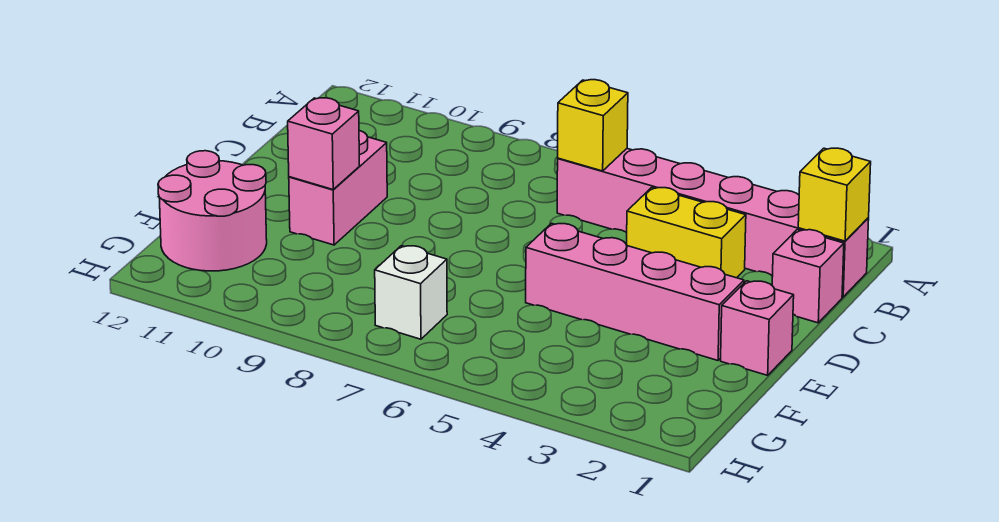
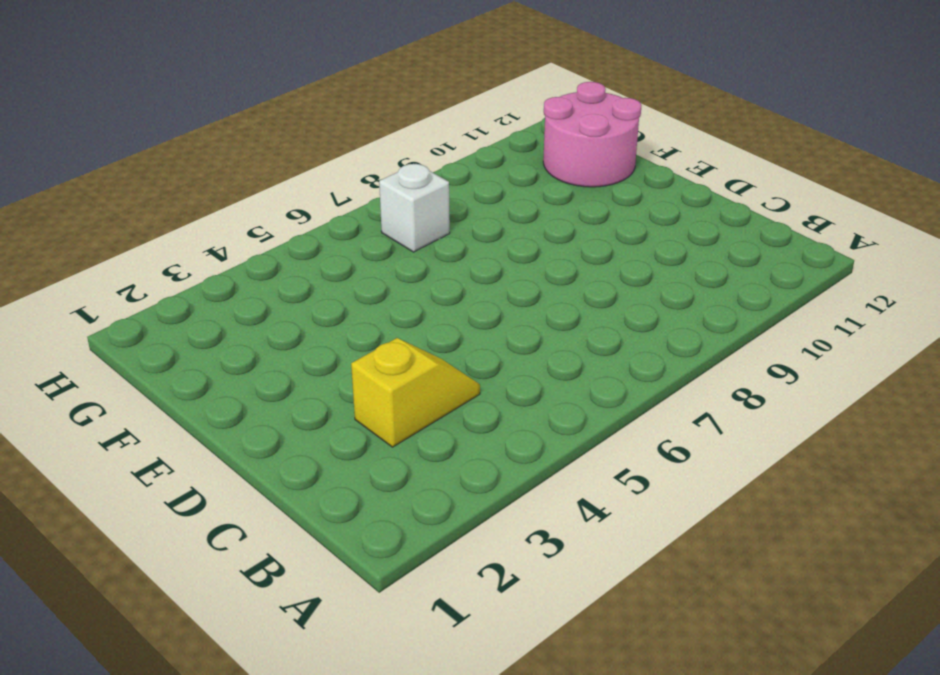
yellow 1x2 slope [351,338,480,447] -> yellow 1x2 brick [627,188,746,278]
none -> pink 1x6 brick [557,149,869,297]
none -> pink 1x1 brick [772,230,844,323]

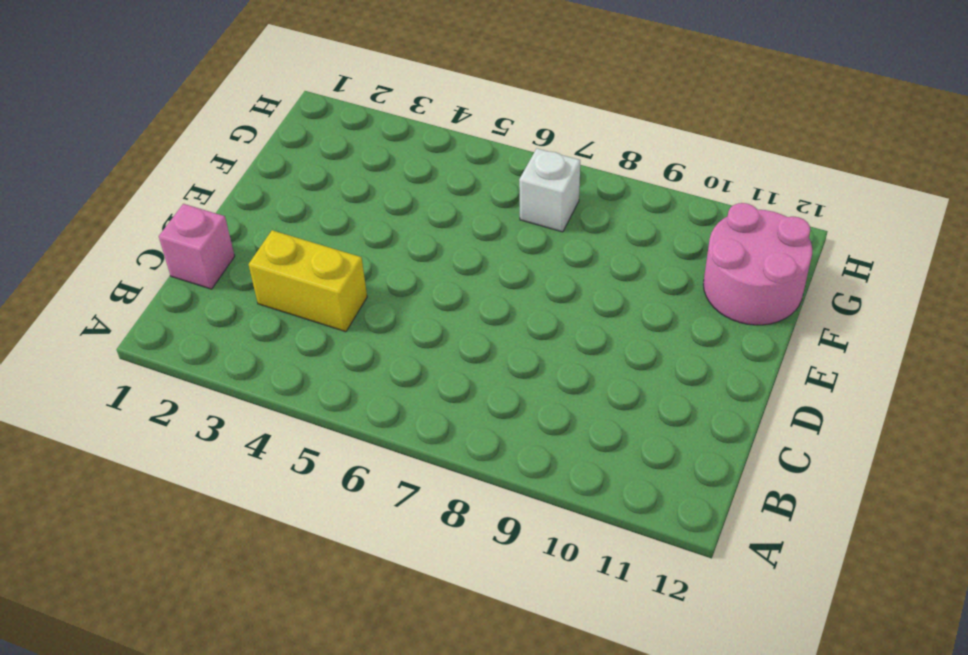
none -> pink 1x6 brick [557,149,869,297]
none -> pink 1x2 brick [289,130,387,245]

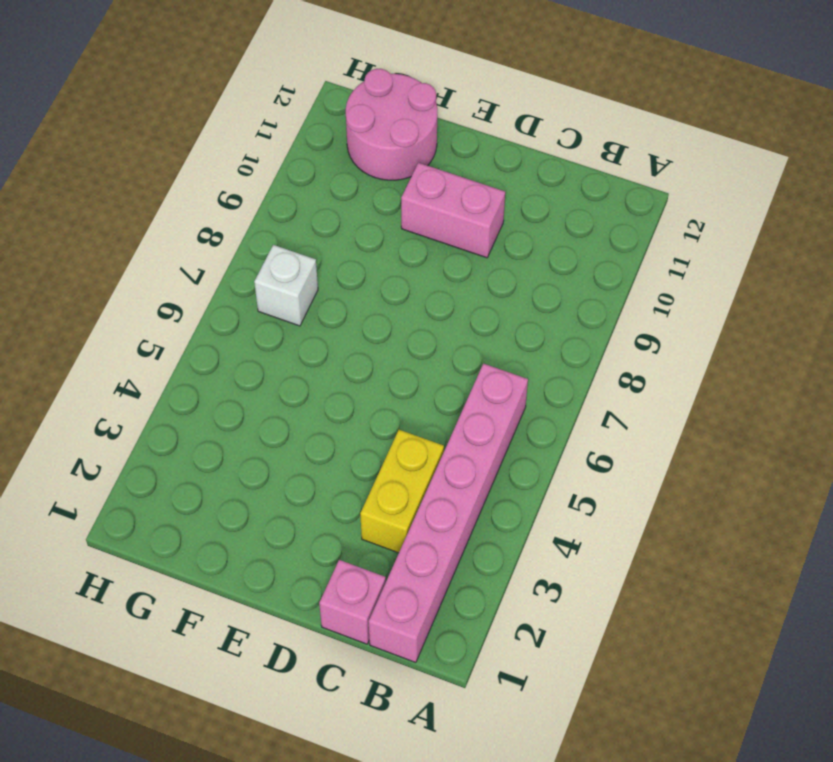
none -> pink 1x1 brick [721,281,794,375]
none -> pink 1x4 brick [526,223,744,360]

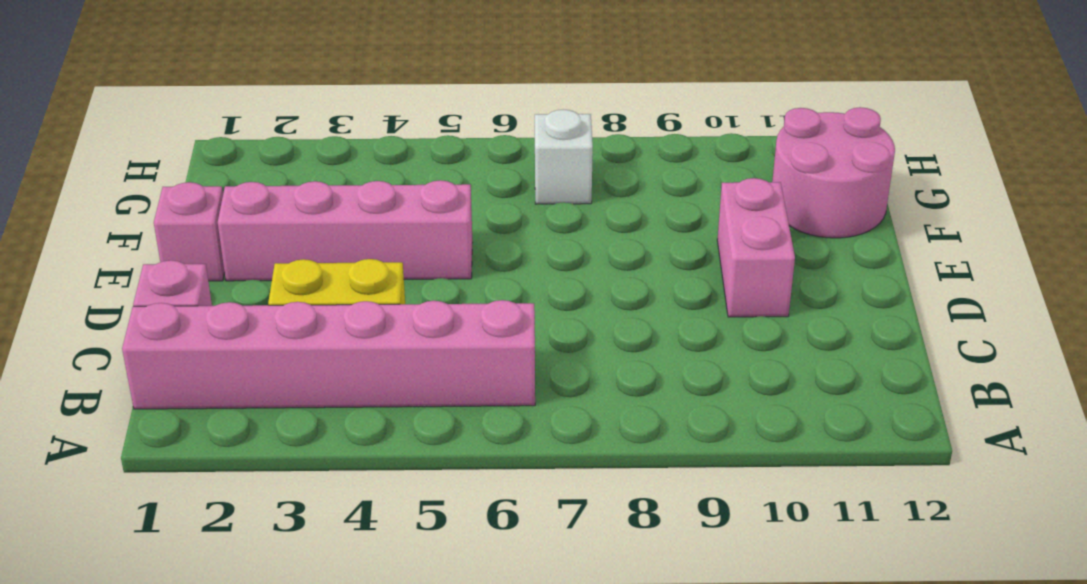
none -> yellow 1x1 brick [798,148,871,241]
none -> yellow 1x1 brick [558,80,628,171]

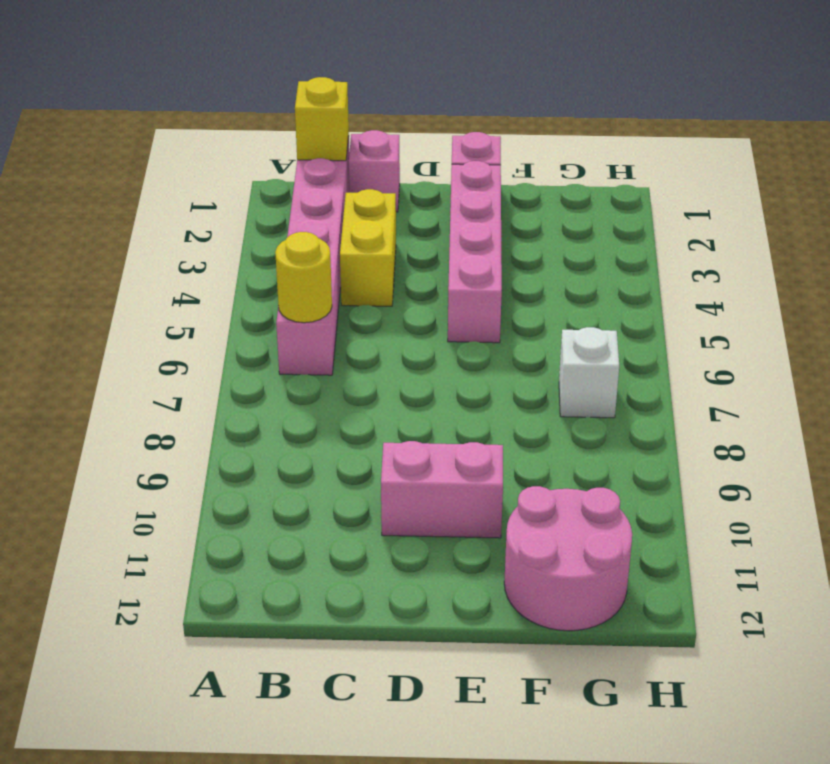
yellow 1x1 round brick [275,232,332,323] -> yellow 1x1 brick [558,80,628,171]
none -> pink 1x1 brick [288,98,360,190]

